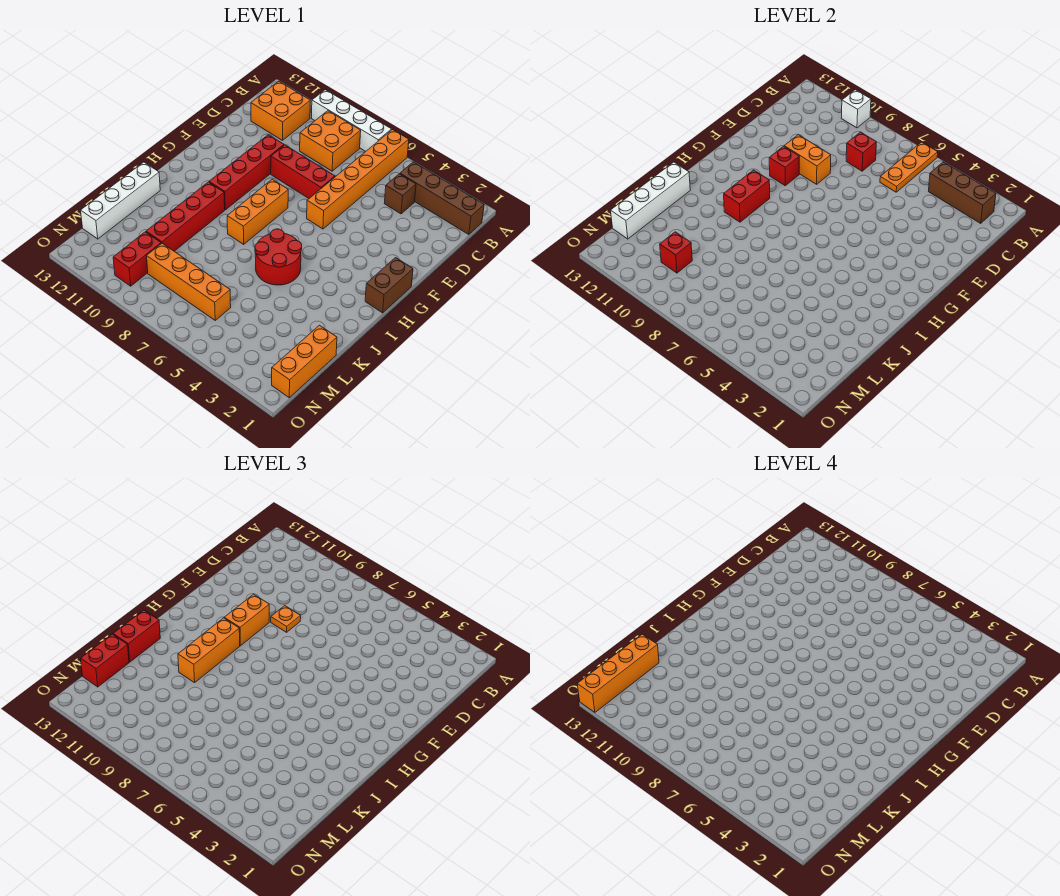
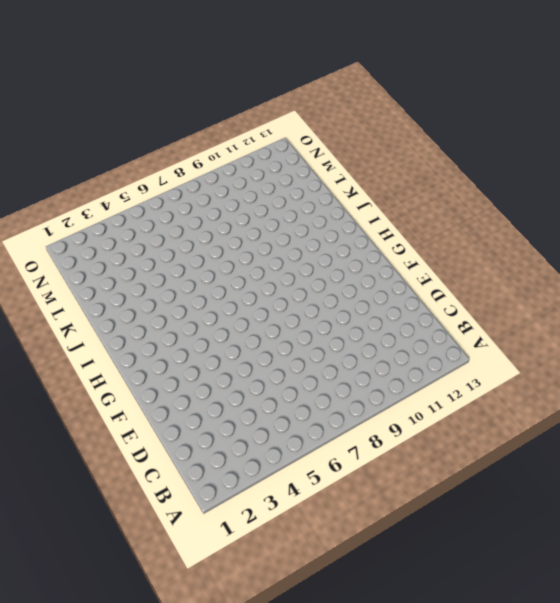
none -> orange 1x6 brick [307,130,409,229]
none -> white 1x4 brick [311,90,392,151]
none -> brown 1x4 brick [400,162,484,235]
none -> orange 2x2 brick [300,111,361,171]

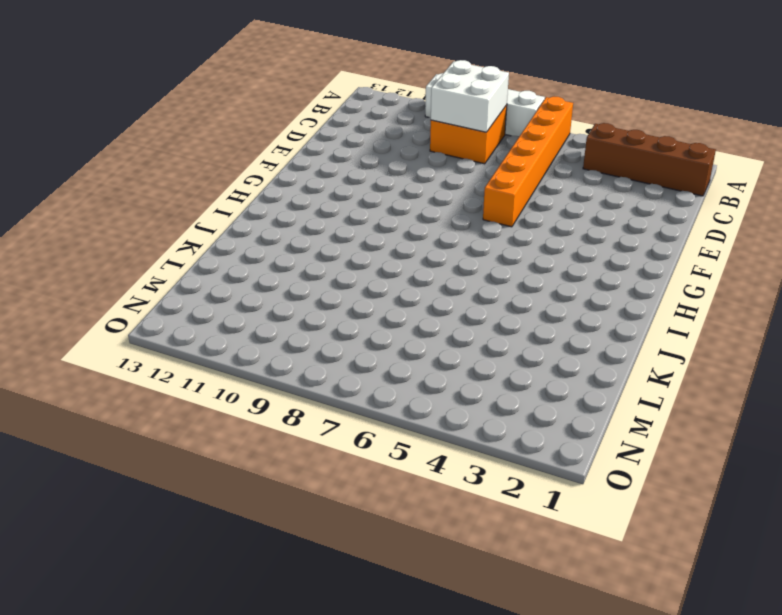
white 2x2 brick [431,60,509,132] -> red 1x1 brick [846,132,876,171]
none -> orange 2x2 brick [251,81,310,140]
none -> brown 1x1 brick [384,174,416,214]
none -> red 1x3 brick [271,145,335,198]
none -> red 1x4 brick [209,135,284,210]

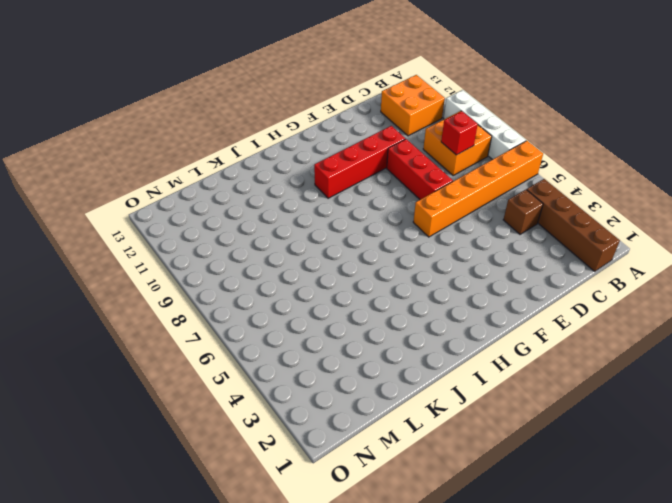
none -> brown 1x2 brick [365,258,413,313]
none -> orange 1x3 brick [227,179,288,244]
none -> red 2x2 round brick [255,229,302,285]
none -> red 1x4 brick [146,182,225,251]

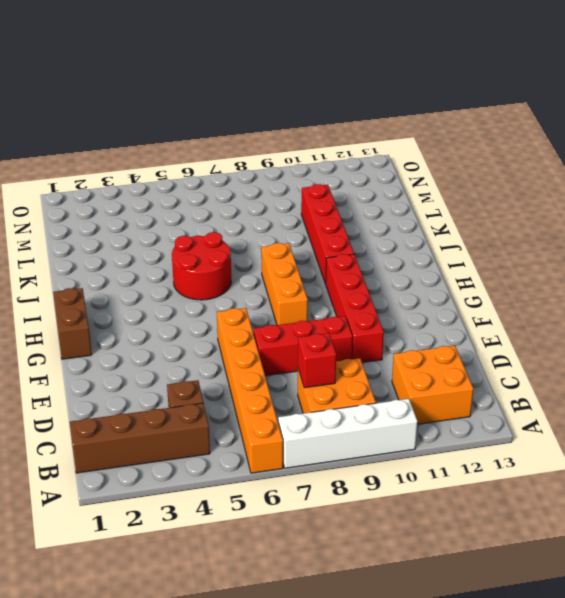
none -> white 1x4 brick [81,162,160,239]
none -> orange 1x3 brick [272,325,337,397]
none -> orange 1x4 brick [147,243,231,320]
none -> red 1x2 brick [113,232,161,286]

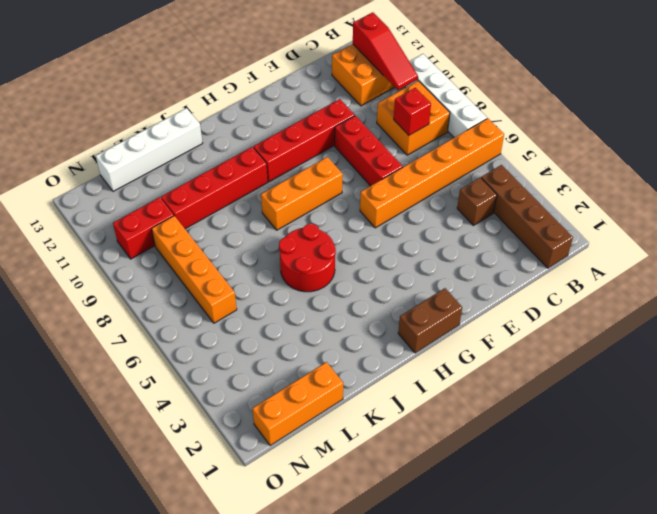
red 1x3 slope [353,12,418,90] -> none
none -> orange 1x3 plate [880,142,938,192]
none -> white 1x1 brick [841,90,871,128]
none -> brown 1x3 brick [929,162,996,223]
none -> orange 1x2 brick [784,135,831,184]

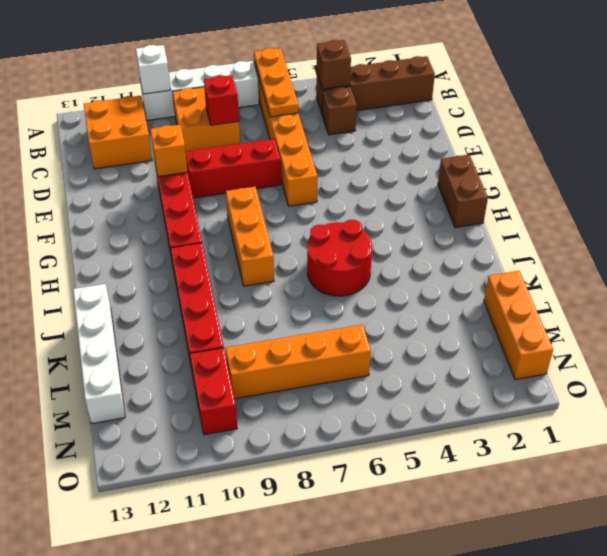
brown 1x1 brick [317,40,351,89] -> brown 1x3 brick [929,162,996,223]
orange 1x1 brick [150,125,188,177] -> orange 1x2 brick [784,135,831,184]
none -> red 1x1 brick [769,146,799,186]
none -> red 1x2 brick [724,170,770,222]
none -> white 1x4 brick [611,162,690,239]
none -> red 1x1 brick [660,232,692,273]

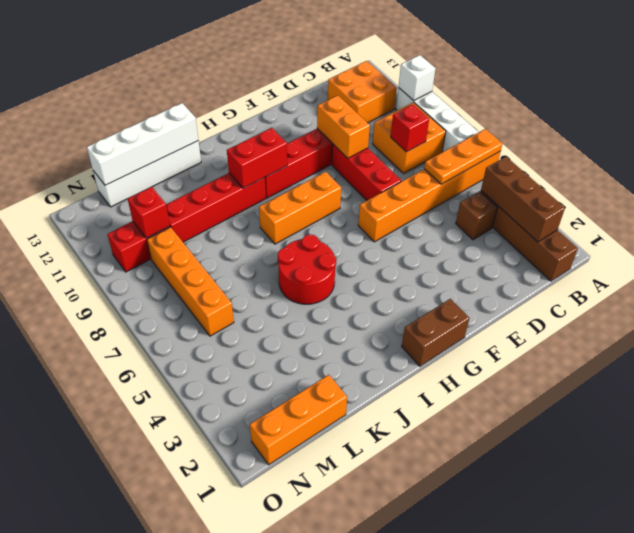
none -> red 1x1 brick [769,146,799,186]
none -> orange 1x1 plate [271,606,301,632]
none -> orange 1x2 brick [224,594,269,646]
none -> orange 1x3 brick [178,618,240,683]

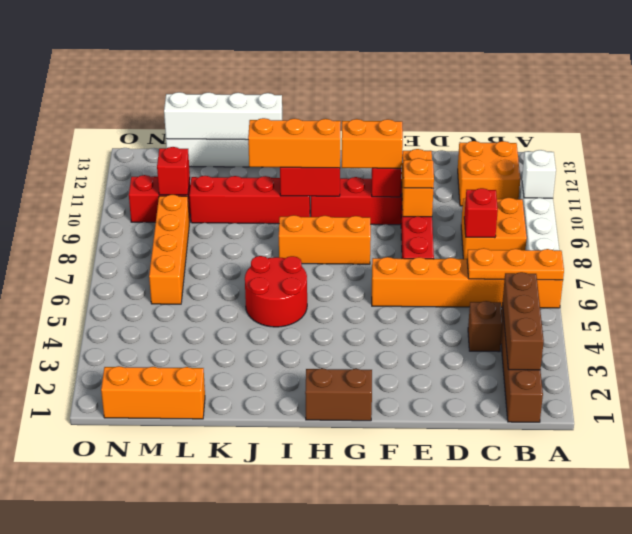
none -> red 1x2 brick [113,610,160,662]
none -> red 1x2 brick [81,634,129,687]
none -> orange 1x4 brick [577,634,659,712]

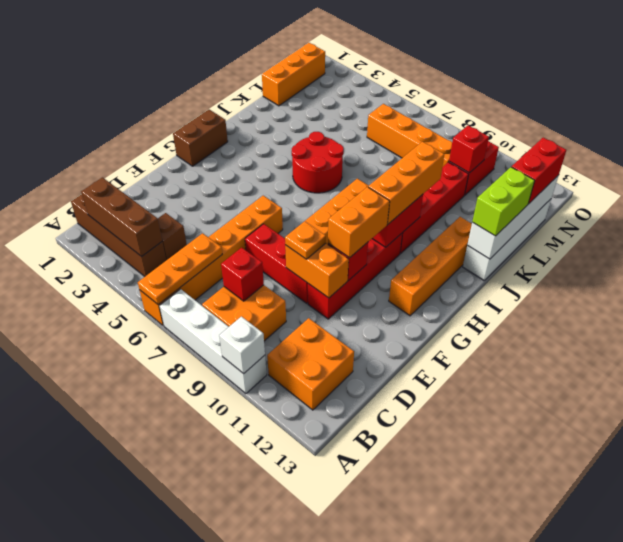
orange 1x4 brick [389,217,472,316] -> orange 1x4 brick moved to [577,634,659,712]
lime 1x2 brick [472,167,535,236] -> red 1x2 brick [113,610,160,662]

